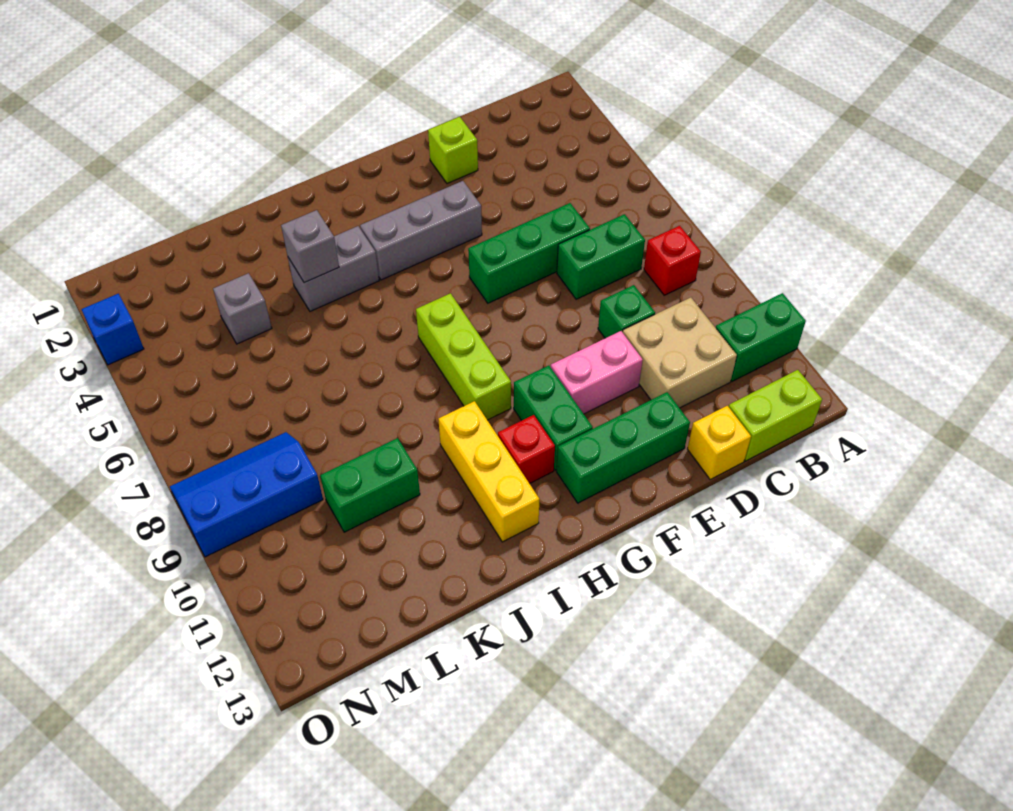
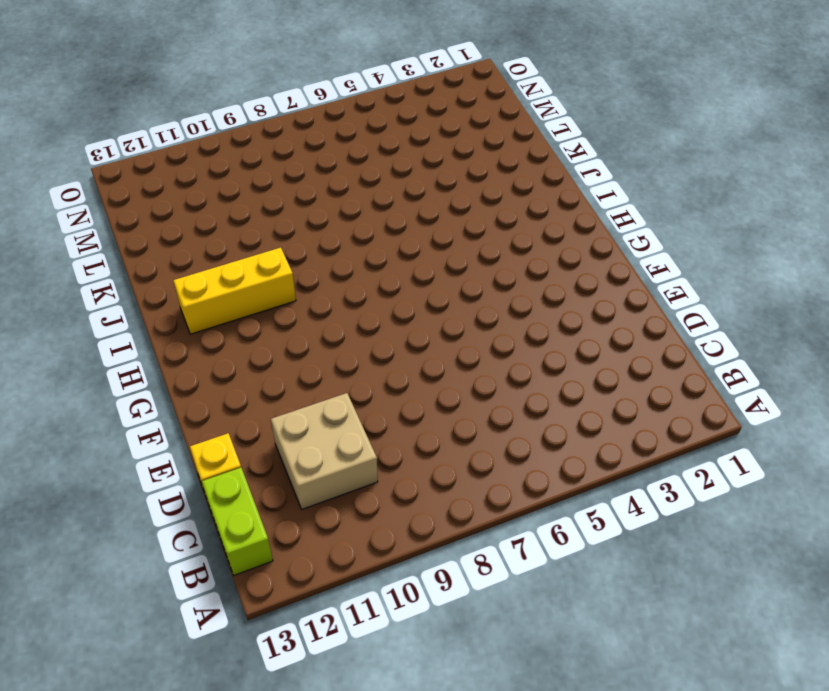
none -> green 1x2 brick [715,293,806,381]
none -> red 1x1 brick [644,226,701,295]
none -> green 1x2 brick [557,214,645,299]

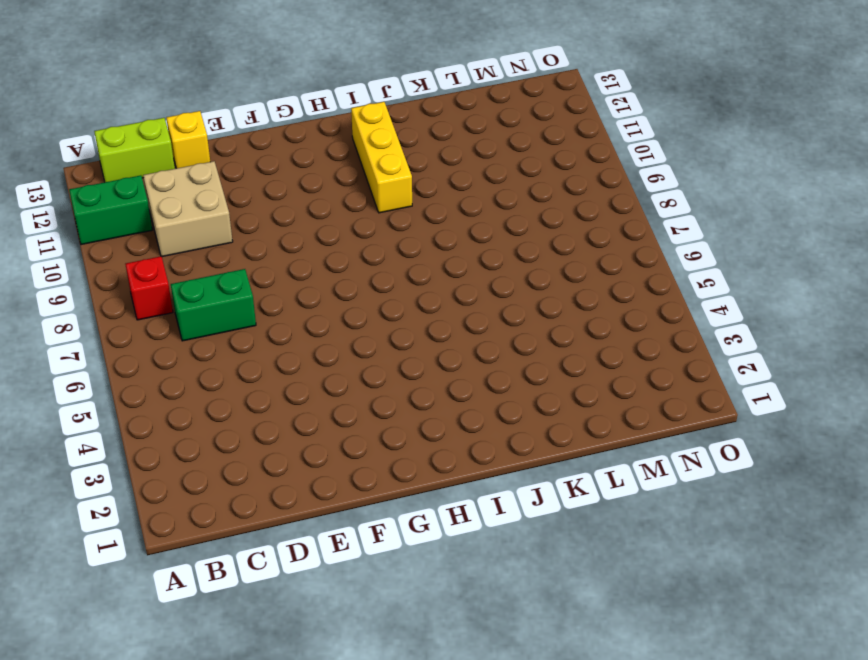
none -> green 1x3 brick [468,203,590,303]
none -> green 1x1 brick [598,285,655,338]
none -> lime 1x1 brick [428,117,478,184]

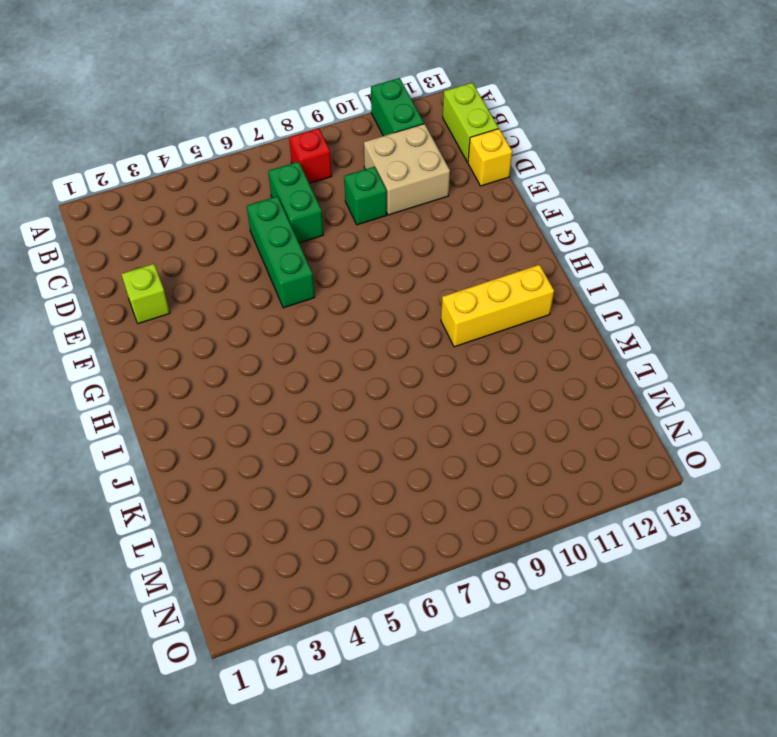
none -> pink 1x2 brick [551,331,643,414]
none -> green 1x3 brick [557,392,690,503]
none -> grey 1x3 brick [360,181,482,280]

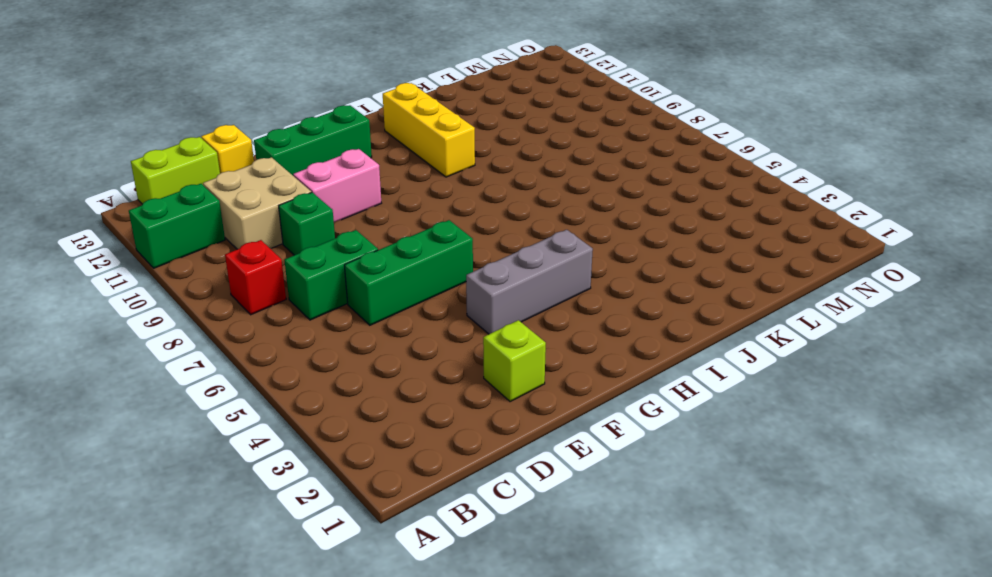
none -> green 1x2 brick [514,366,593,470]
none -> lime 1x3 brick [416,293,511,420]
none -> red 1x1 brick [498,415,555,484]

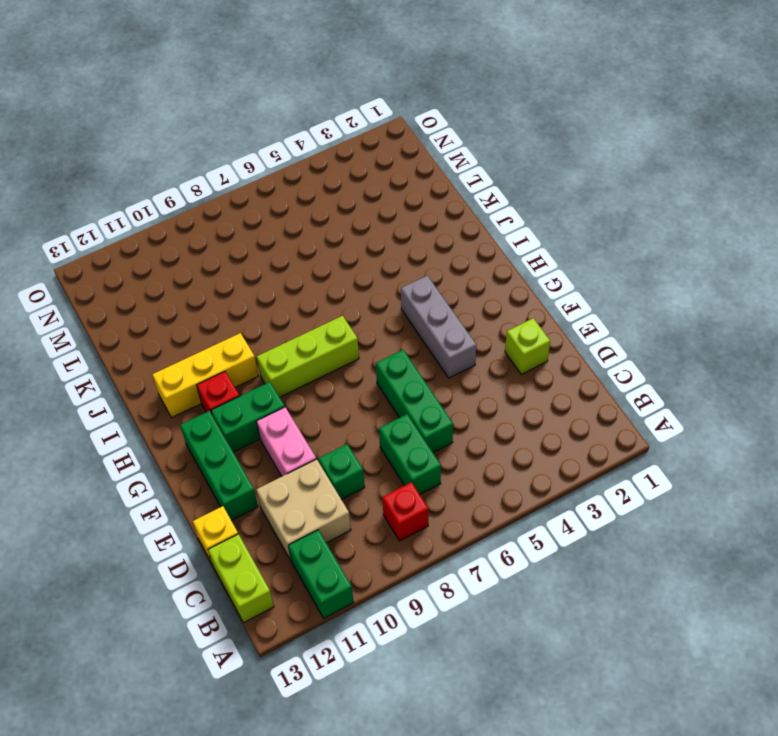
none -> grey 1x2 brick [288,226,379,311]
none -> green 1x2 brick [320,438,420,532]
none -> grey 1x1 brick [213,273,272,344]

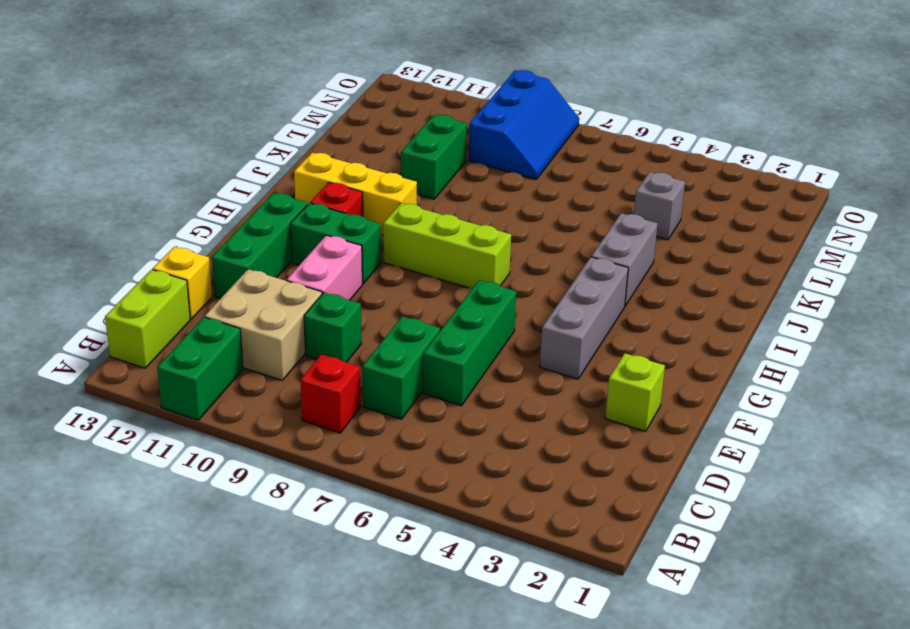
none -> blue 1x1 brick [81,294,144,365]
none -> grey 1x1 brick [281,210,339,283]

